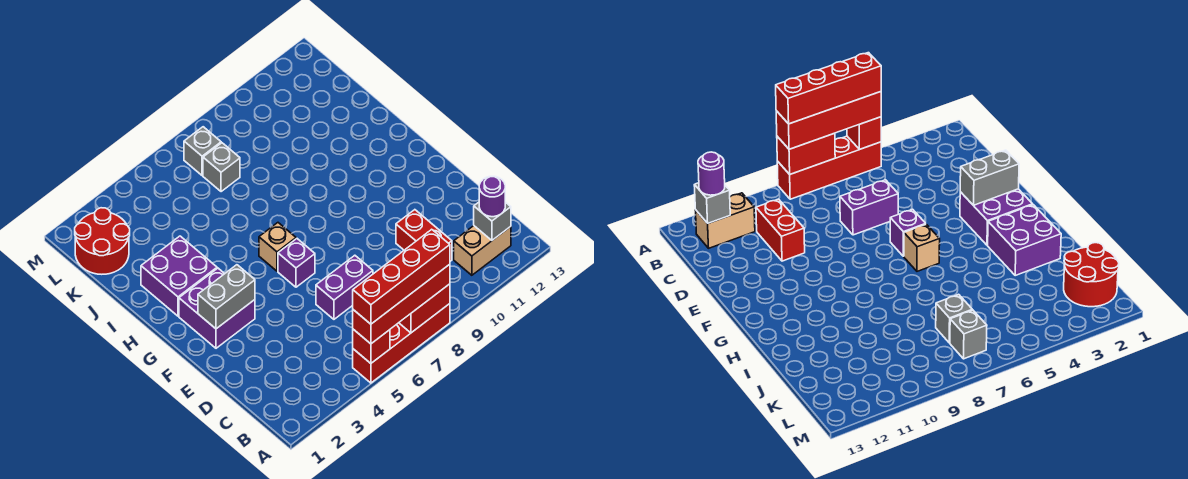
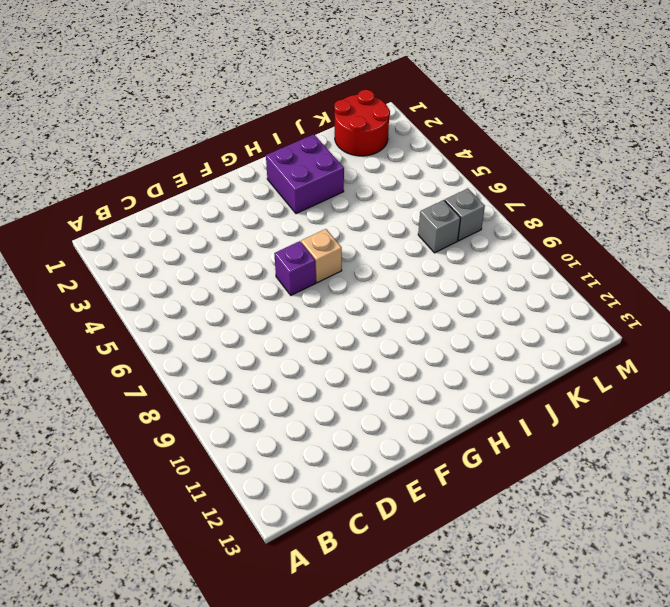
none -> red 1x4 brick [353,304,450,383]
none -> tan 1x2 brick [454,226,511,275]
none -> red 1x2 brick [396,210,452,261]

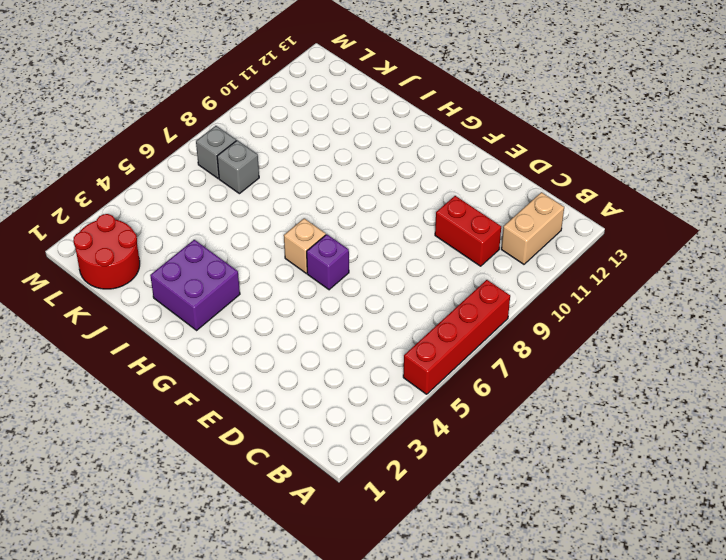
none -> purple 1x2 brick [316,255,373,319]
none -> purple 2x2 brick [179,268,255,348]
none -> red 1x1 brick [353,329,390,363]

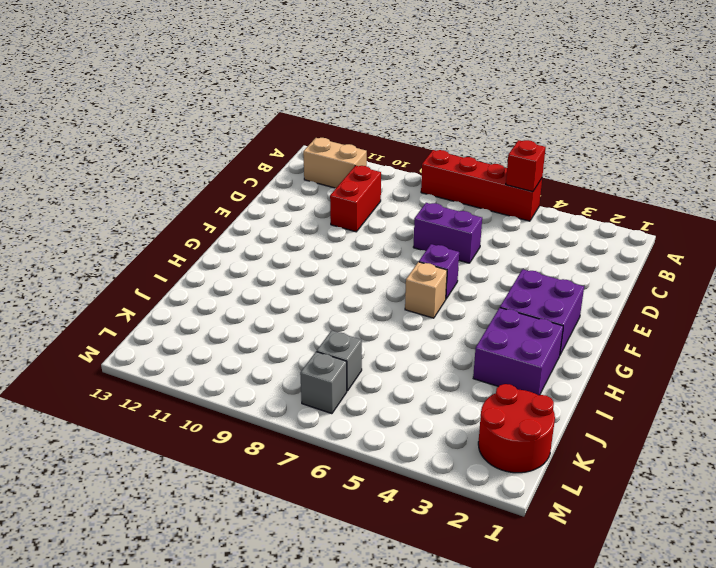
none -> red 1x2 brick [399,284,450,333]
none -> grey 1x1 brick [474,202,511,240]
none -> grey 1x2 brick [198,265,255,329]

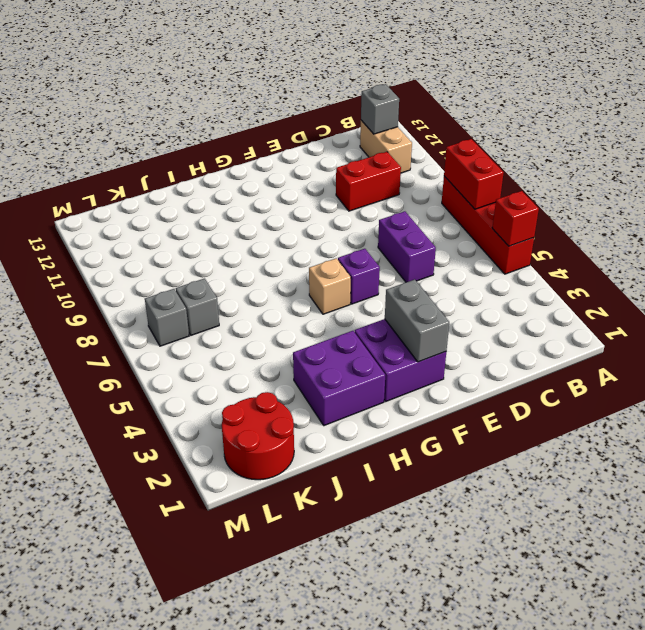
none -> red 1x4 brick [353,264,450,344]
none -> purple 1x1 round brick [479,176,505,217]
none -> red 1x4 brick [353,229,450,324]

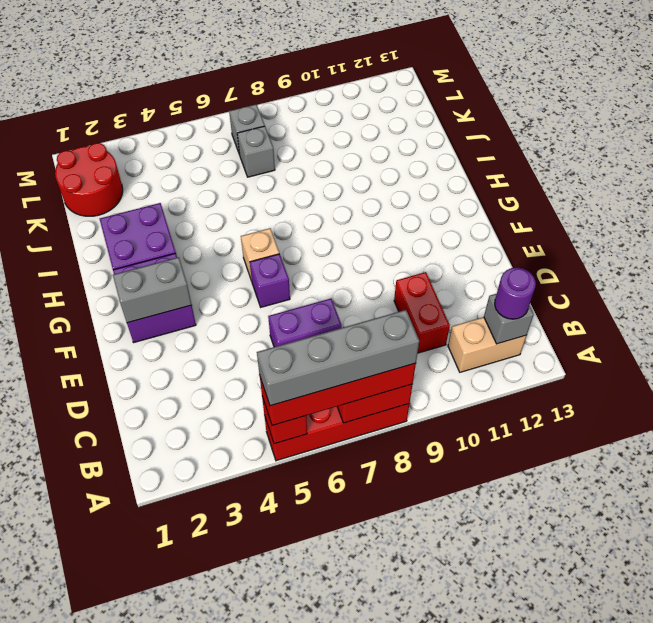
grey 1x4 brick [257,310,419,406] -> red 1x4 brick [353,229,450,324]

